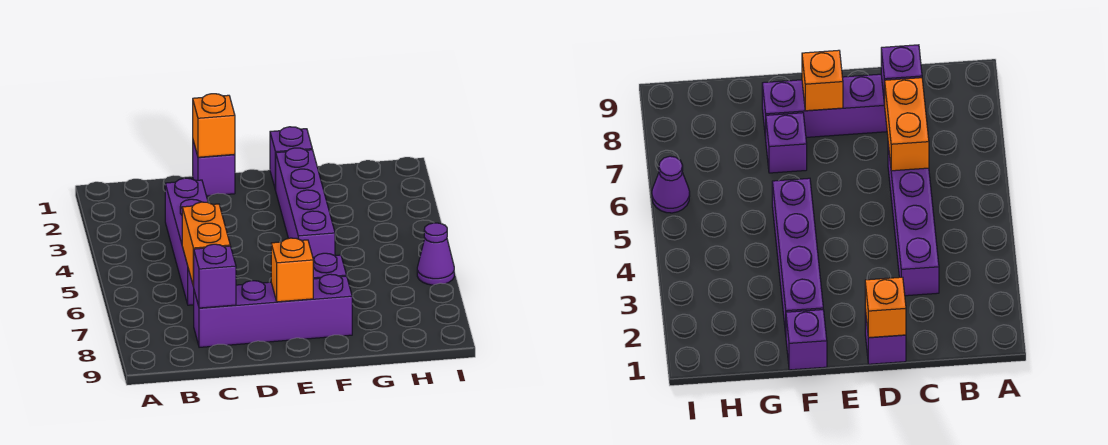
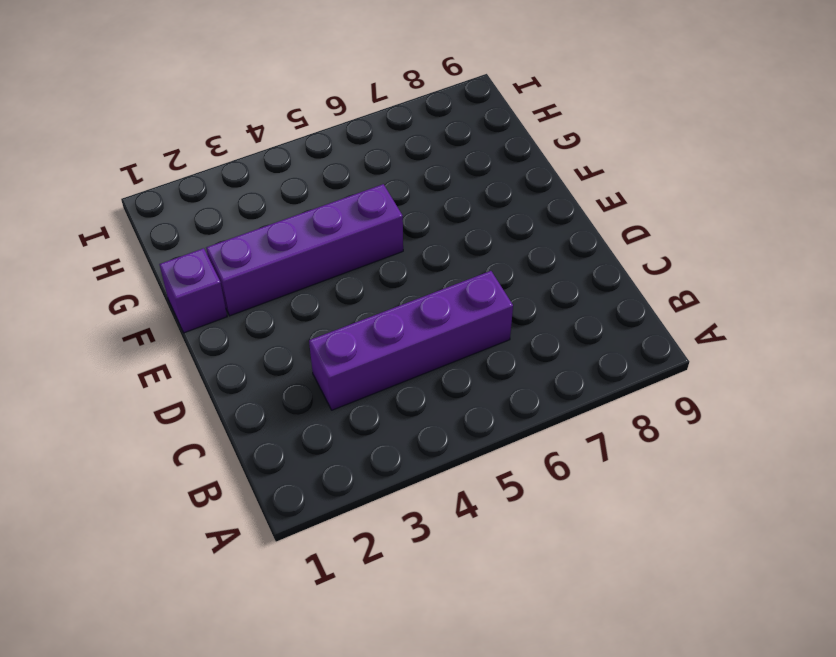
none -> purple 1x4 brick [194,274,352,347]
none -> purple 1x1 brick [193,141,235,196]

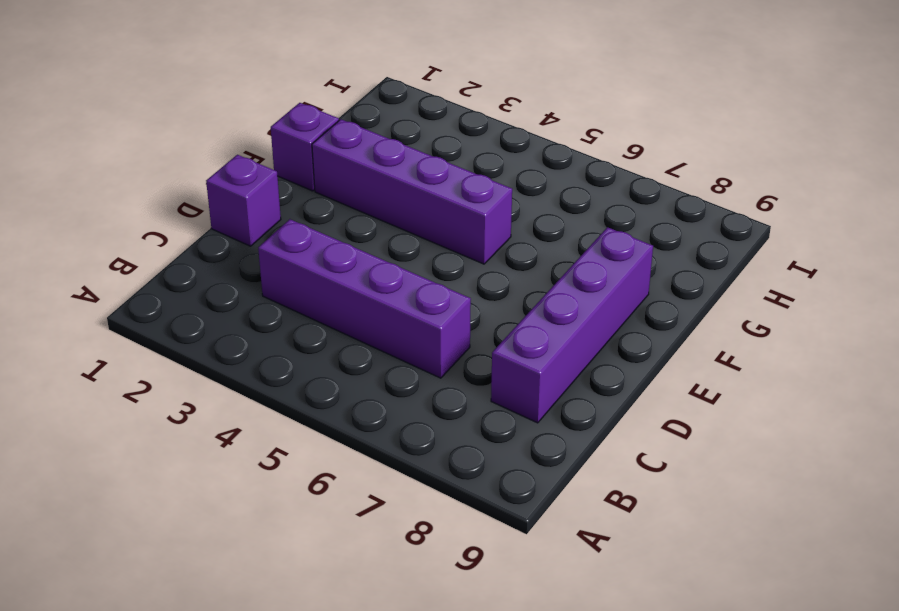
none -> purple 1x1 brick [313,253,347,279]
none -> purple 1x1 cone [417,223,454,285]

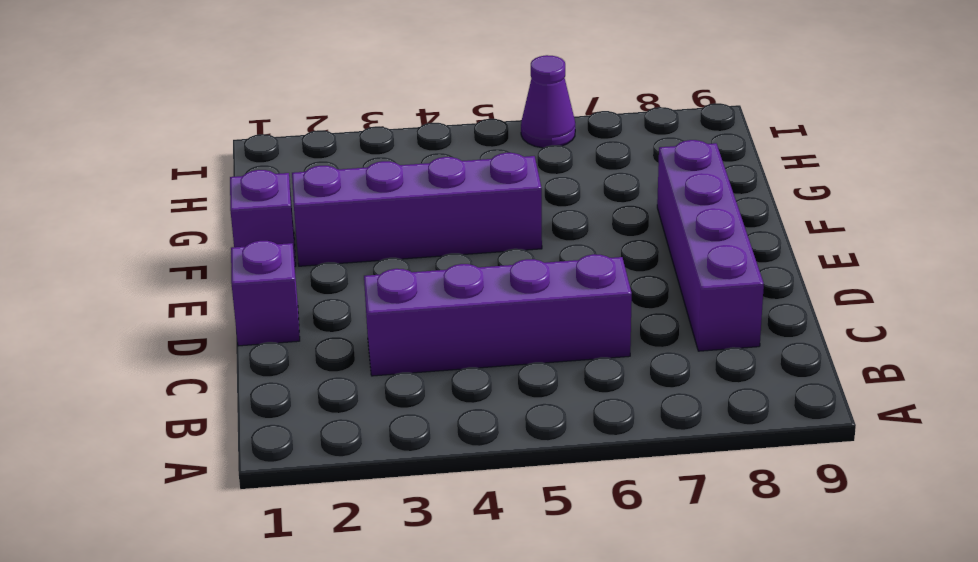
none -> purple 1x1 brick [313,253,347,279]
none -> orange 1x2 brick [182,202,230,287]

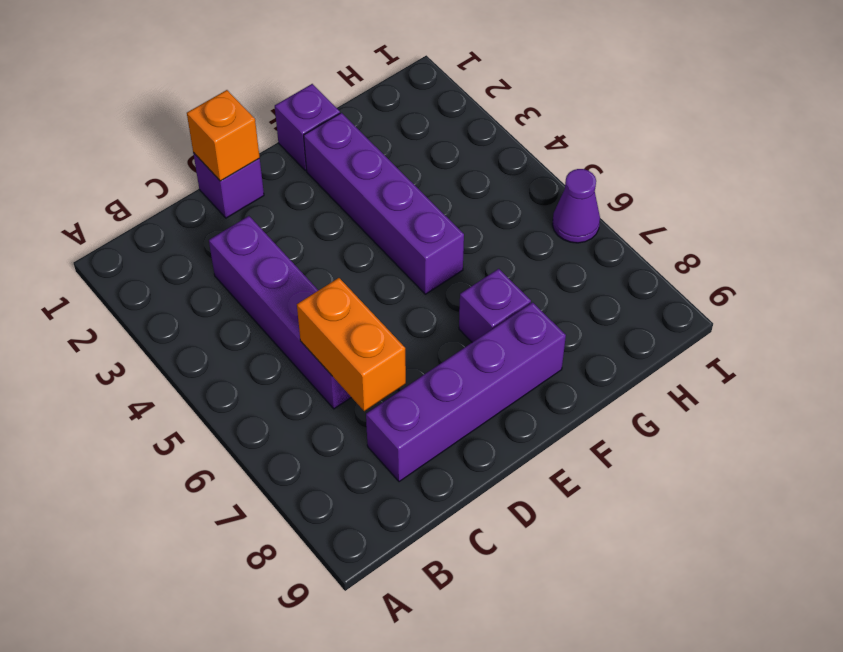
none -> purple 1x1 brick [194,244,236,308]
none -> orange 1x1 brick [271,238,313,302]

